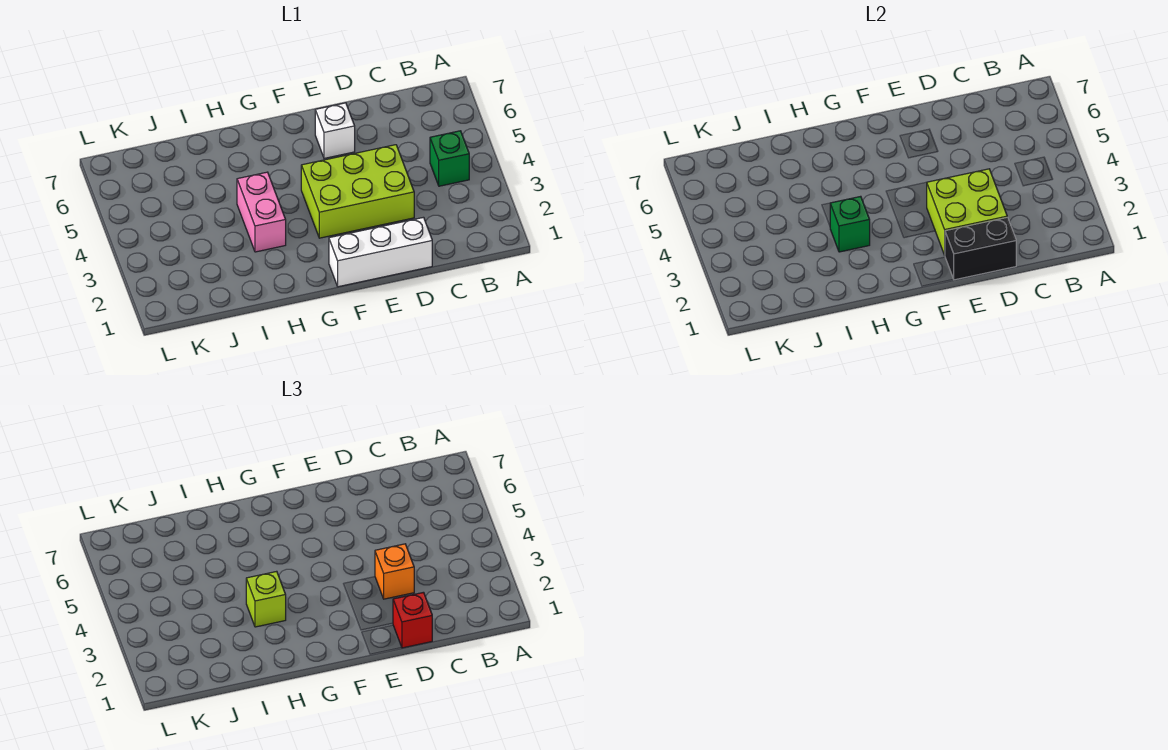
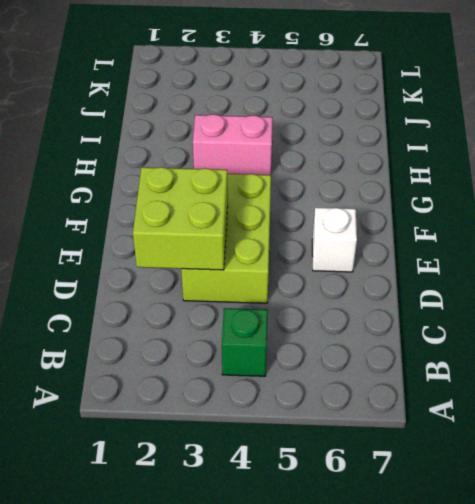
none -> white 1x3 brick [329,217,432,287]
none -> black 1x2 brick [945,217,1016,280]

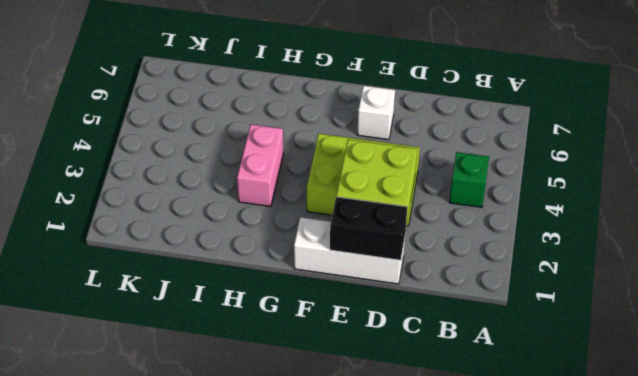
none -> green 1x1 brick [830,196,870,252]
none -> red 1x1 brick [393,592,432,648]

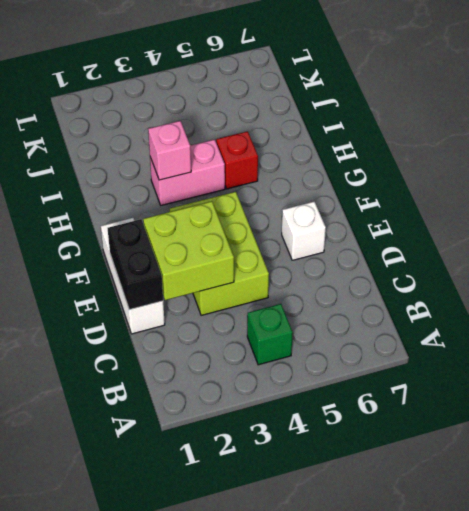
pink 1x1 brick [148,121,191,180] -> green 1x1 brick [830,196,870,252]
red 1x1 brick [216,131,258,189] -> red 1x1 brick moved to [393,592,432,648]
none -> orange 1x1 brick [375,544,414,599]
none -> lime 1x1 brick [246,571,286,627]

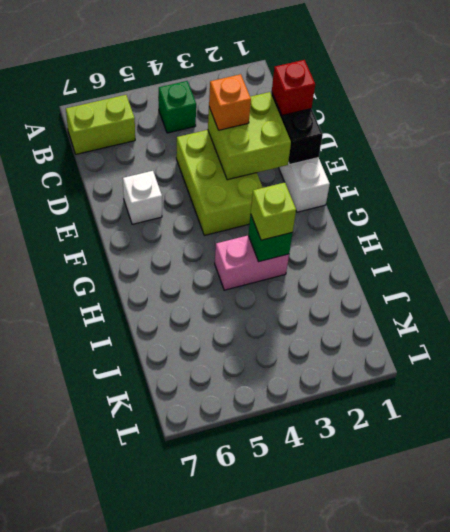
lime 1x2 brick [66,95,135,154] -> none

